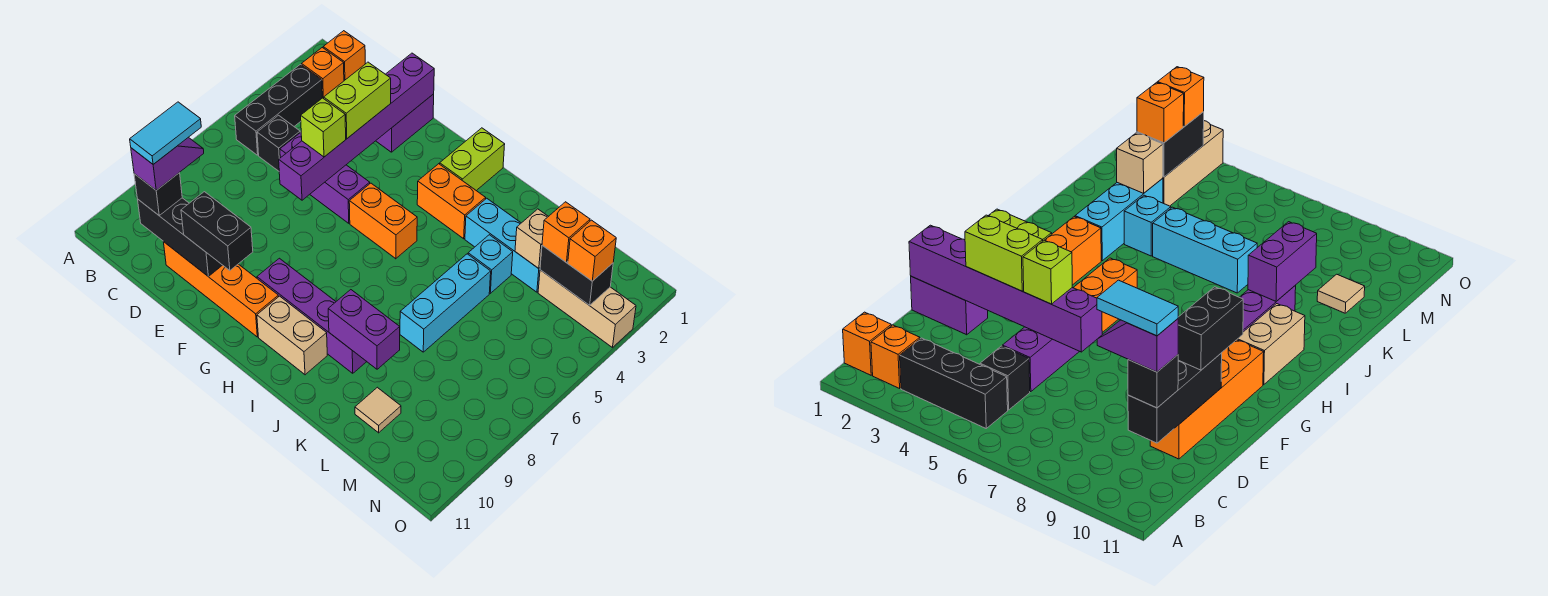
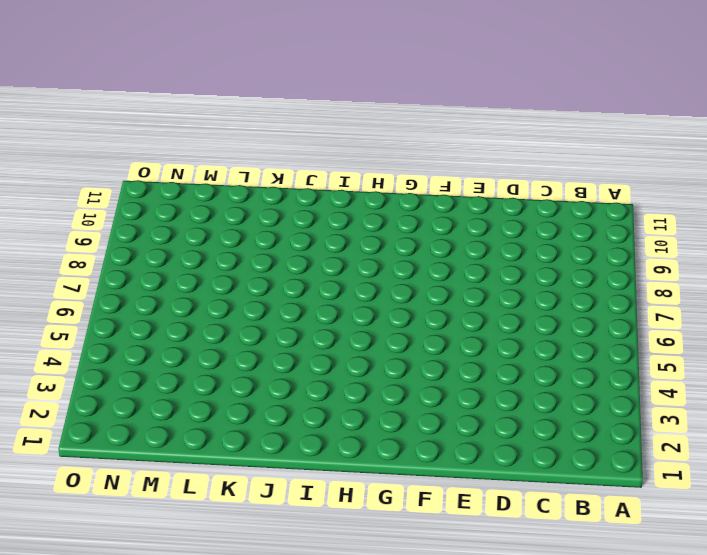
none -> orange 1x1 brick [323,31,365,81]
none -> orange 1x1 brick [302,48,344,98]
none -> black 1x3 brick [235,64,322,155]
none -> black 1x1 brick [257,115,300,171]

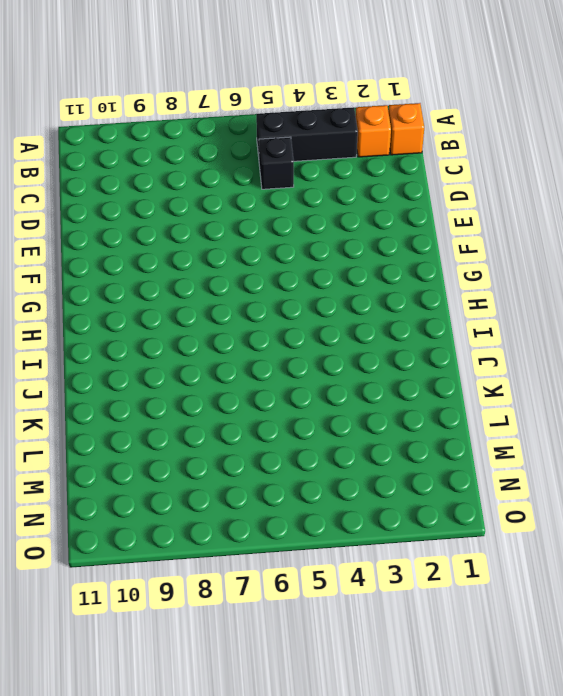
none -> purple 1x3 brick [280,132,370,223]
none -> orange 1x4 brick [164,242,278,337]
none -> purple 1x2 brick [376,94,434,152]
none -> orange 1x2 brick [349,183,417,259]

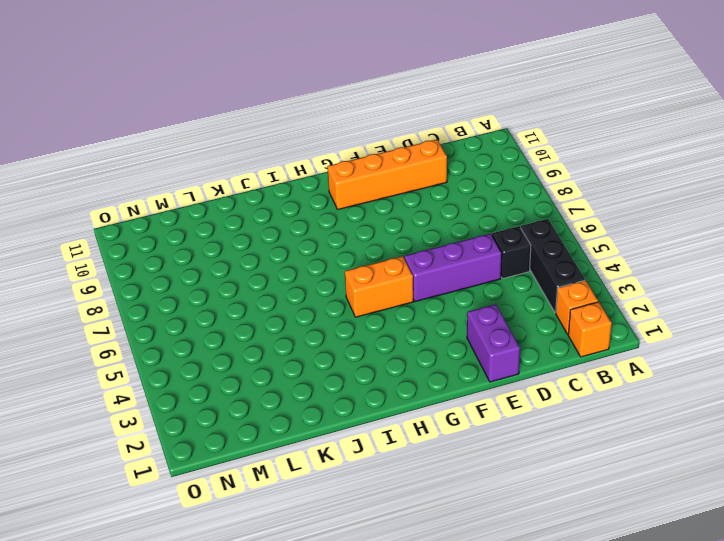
none -> purple 1x4 brick [257,258,367,373]
none -> lime 1x2 brick [440,128,505,191]
none -> orange 1x2 brick [417,164,486,239]
none -> tan 1x2 brick [257,296,327,375]

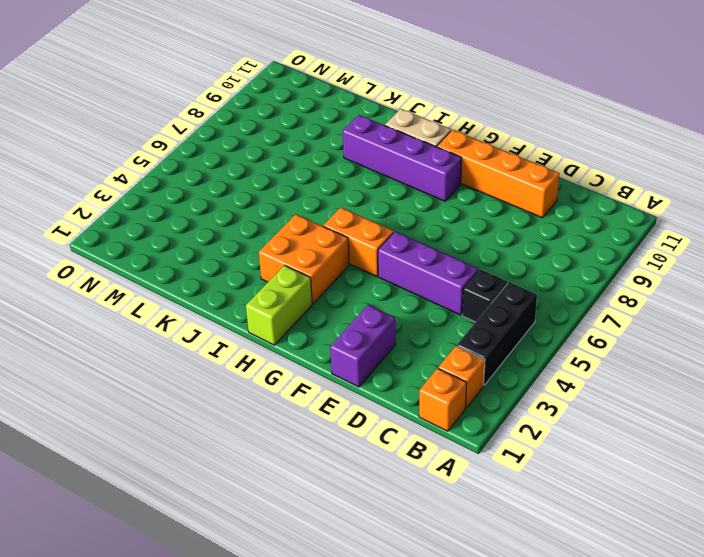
orange 2x2 brick [259,214,349,304] -> orange 1x2 brick [417,164,486,239]
none -> cyan 1x3 brick [465,198,540,292]
none -> cyan 1x1 brick [468,235,513,293]
none -> cyan 1x3 brick [400,254,491,352]
none -> tan 1x1 tile [355,387,401,433]

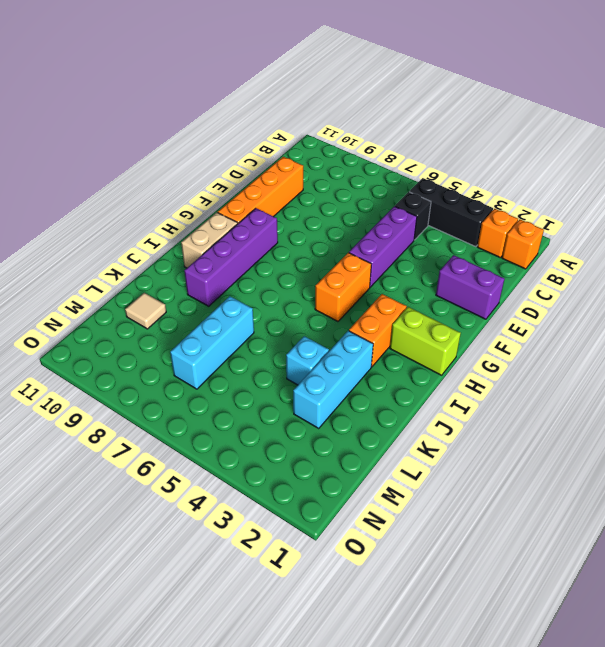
cyan 1x3 brick [170,296,254,389] -> cyan 1x3 brick turned to [400,254,491,352]
none -> tan 1x3 brick [538,270,636,348]
none -> black 1x3 brick [138,198,222,276]
none -> purple 1x6 brick [279,53,434,200]
none -> purple 1x2 brick [328,290,400,369]

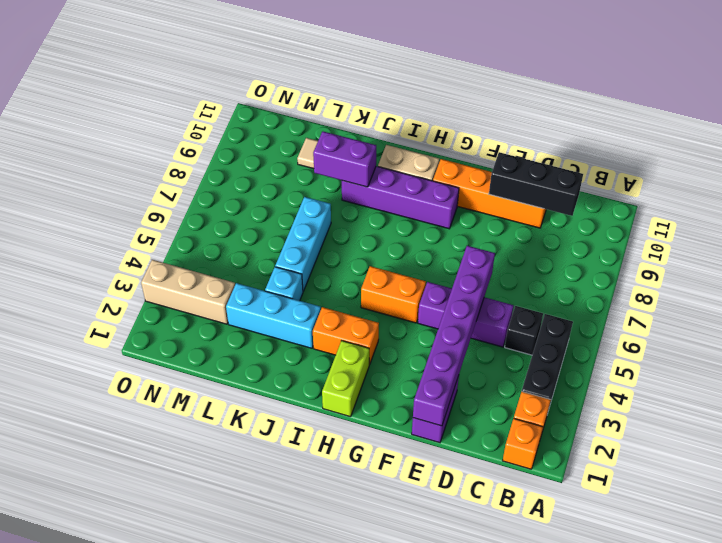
none -> tan 1x1 brick [515,209,548,268]
none -> black 1x2 brick [540,246,613,305]
none -> black 1x1 brick [134,173,182,215]
none -> lime 1x2 brick [323,62,391,138]

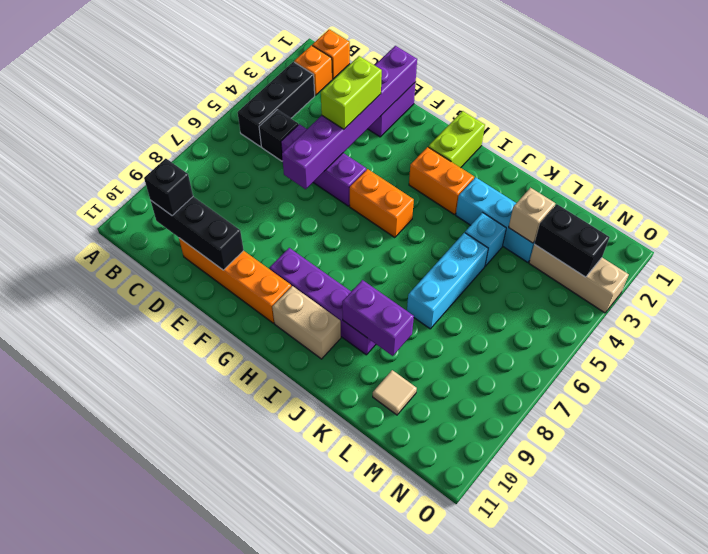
none -> lime 1x1 brick [301,98,346,157]
none -> black 1x2 brick [181,192,253,270]
none -> orange 1x1 brick [542,202,590,262]
none -> orange 1x1 brick [568,220,616,281]

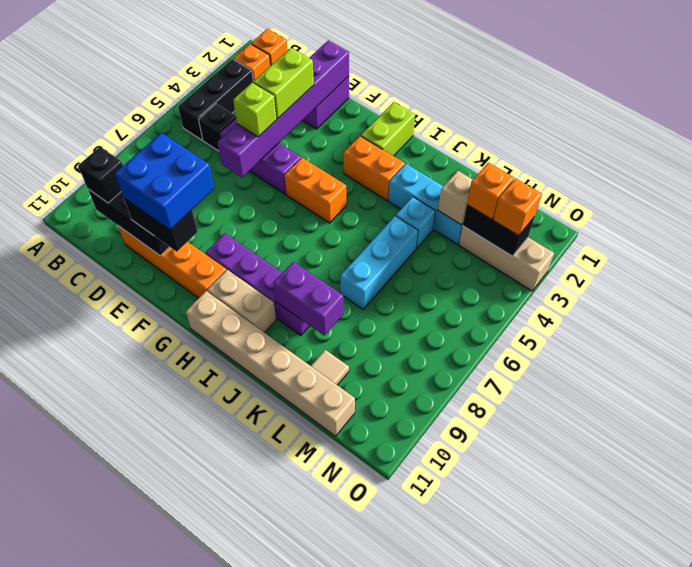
blue 2x2 brick [115,133,214,230] -> none
tan 1x6 brick [186,291,355,436] -> none
none -> purple 1x2 slope [131,137,204,190]
none -> cyan 1x2 tile [130,102,201,164]

